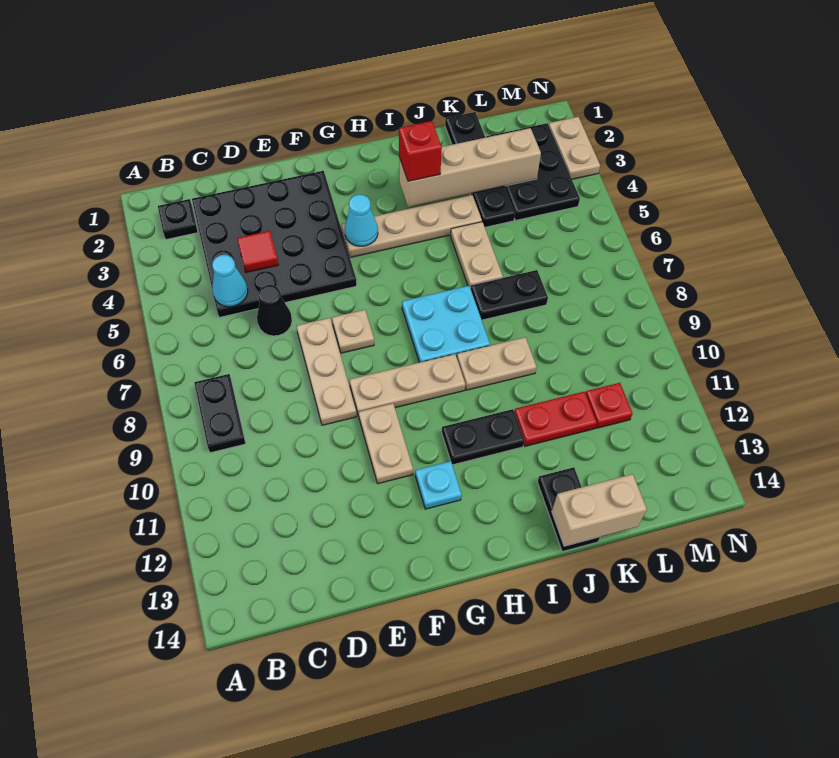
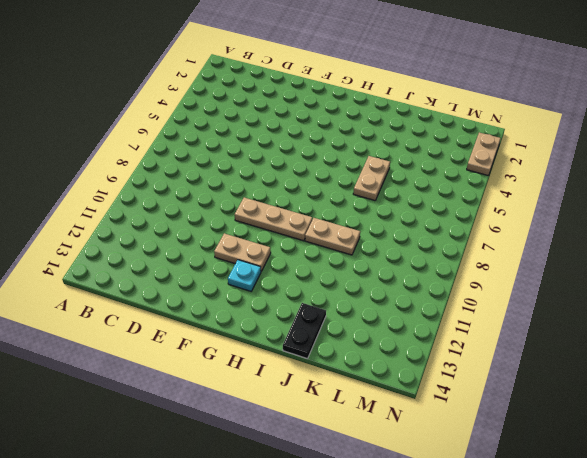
tan 1x2 plate [214,233,271,271] -> tan 1x2 plate turned to [358,403,413,484]
none -> black 1x1 plate [158,199,198,239]
none -> black 1x2 plate [194,374,246,453]
none -> black 4x4 plate [192,171,357,317]

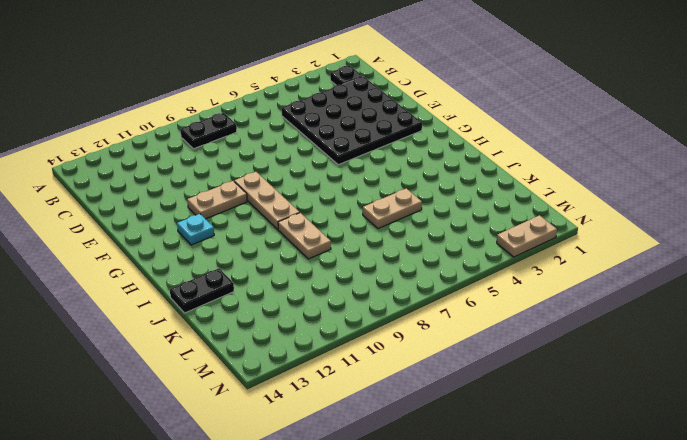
none -> black 1x1 cone [257,285,292,336]
none -> tan 1x3 plate [296,318,357,425]
none -> tan 1x1 plate [332,310,374,353]

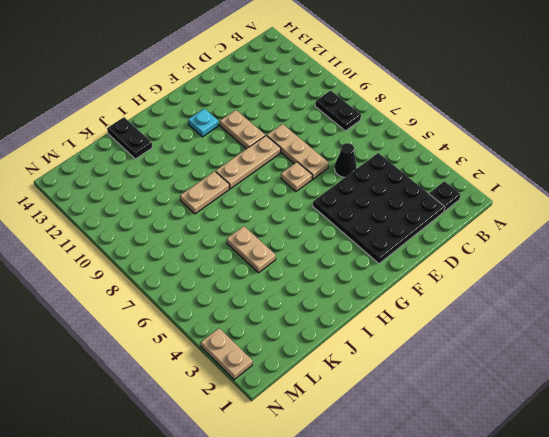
none -> tan 1x4 plate [342,195,482,257]
none -> cyan 2x2 plate [402,286,490,362]
none -> black 1x2 plate [442,409,524,465]

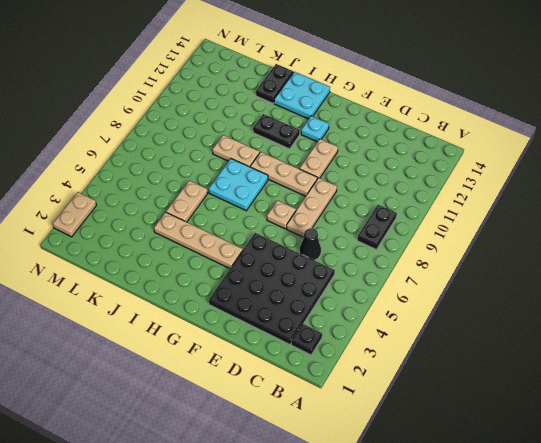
cyan 2x2 plate [274,72,330,119] -> none
none -> black 1x2 plate [471,270,548,320]
none -> red 1x2 plate [514,391,597,446]
none -> black 1x4 plate [445,112,515,227]

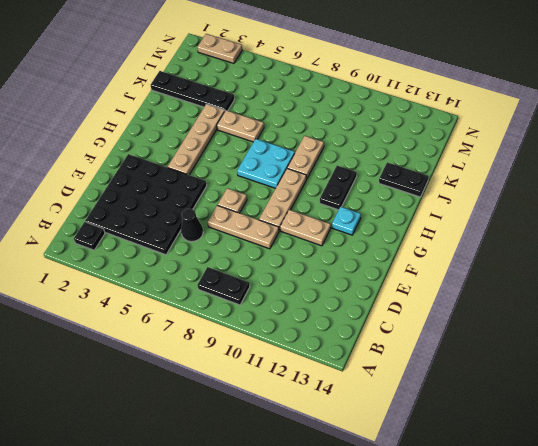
none -> black 1x2 plate [471,270,548,320]
none -> red 1x2 plate [514,391,597,446]
none -> black 2x3 plate [487,123,580,220]

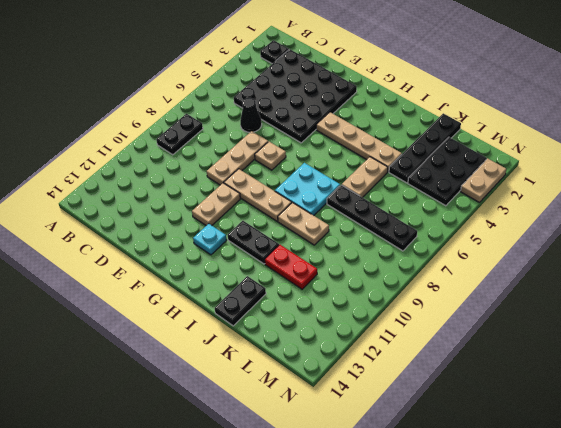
black 1x4 plate [327,185,417,251] -> black 1x2 plate [471,270,548,320]
none -> red 1x1 plate [586,383,633,428]
none -> cyan 1x1 cone [212,255,248,307]
none -> red 1x1 tile [237,231,279,273]

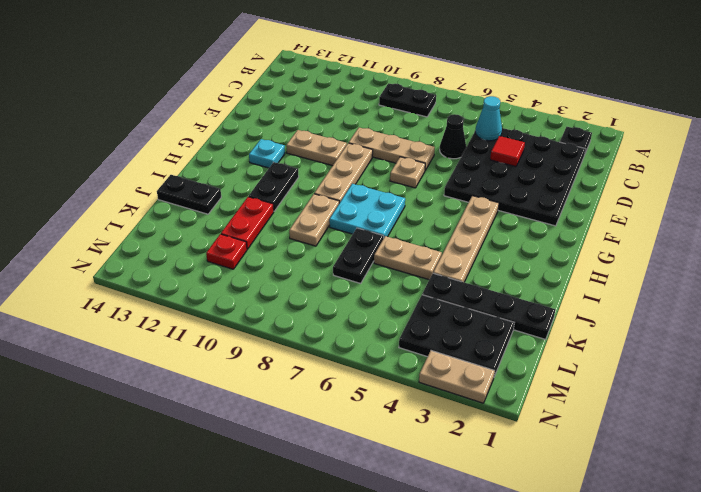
none -> cyan 1x1 cone [345,195,378,246]
none -> tan 1x4 brick [399,128,541,207]
none -> tan 1x2 brick [552,474,647,546]

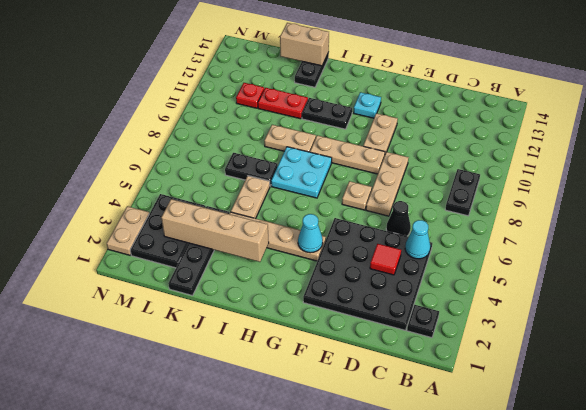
none -> red 1x1 brick [399,121,442,181]

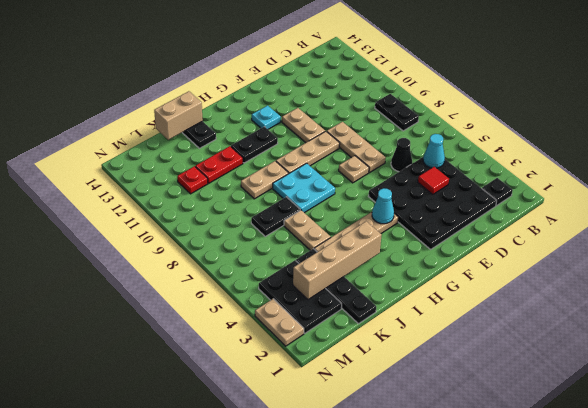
none -> red 1x1 brick [399,121,442,181]

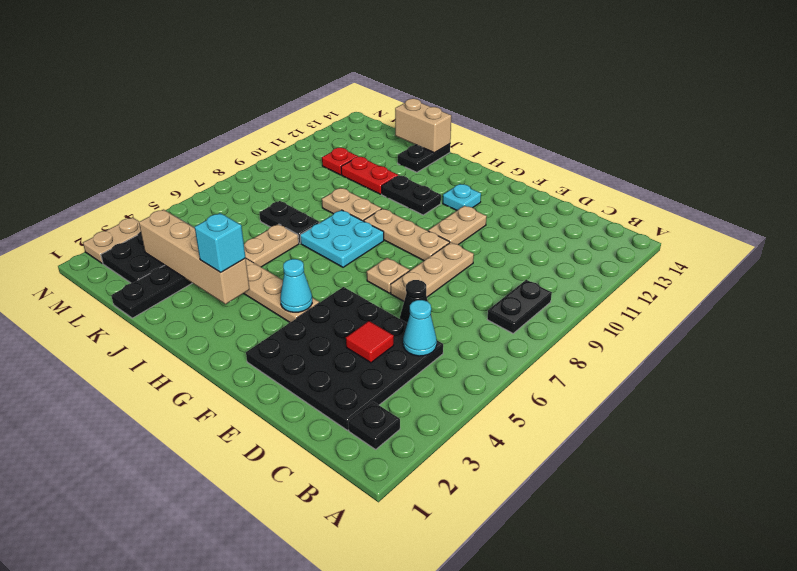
cyan 1x1 brick [195,213,246,272] -> red 1x1 brick [399,121,442,181]

